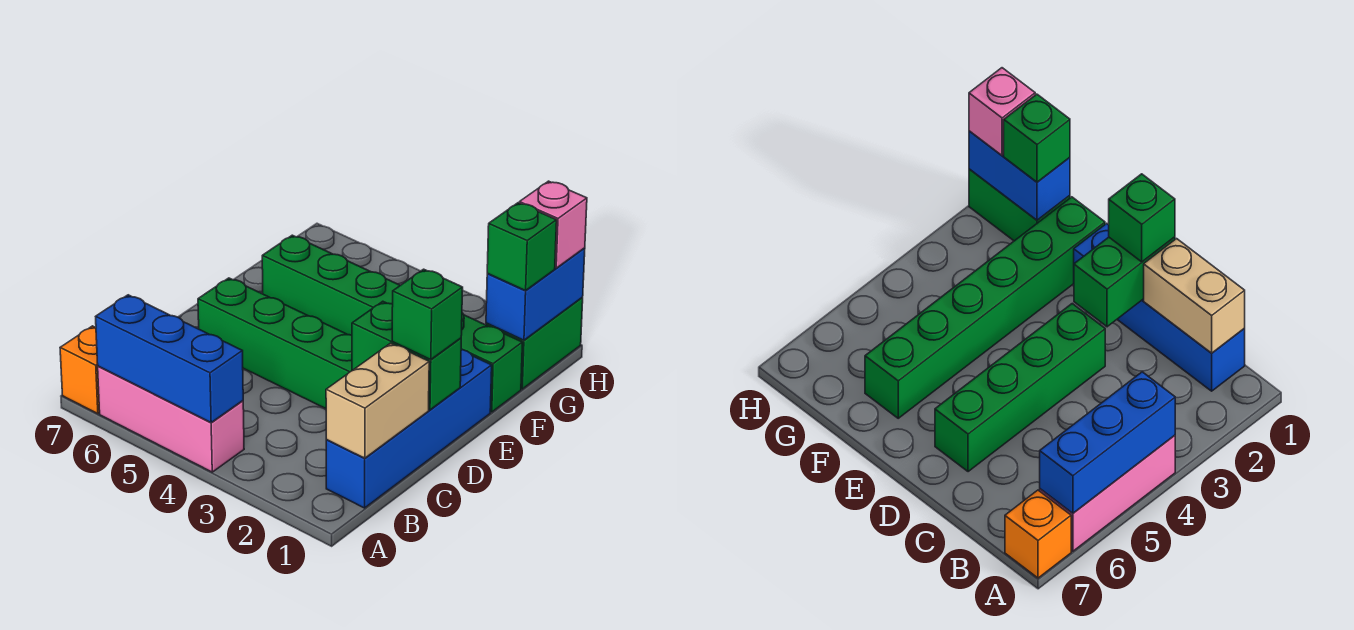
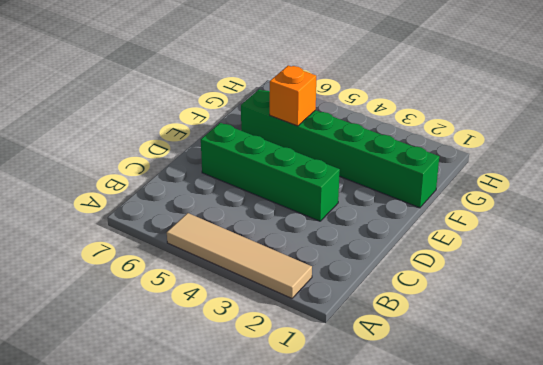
tan 1x4 tile [167,213,312,298] -> pink 1x3 brick [98,366,244,472]
orange 1x1 brick [270,65,316,126] -> orange 1x1 brick moved to [60,326,100,414]
none -> blue 1x4 brick [326,350,492,508]
none -> green 1x2 brick [486,298,583,389]
none -> blue 1x3 brick [96,295,243,422]

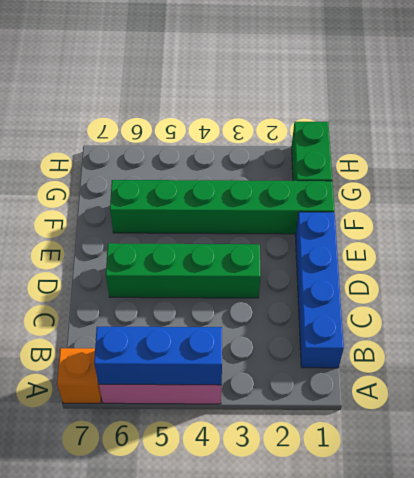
none -> tan 1x2 brick [326,343,429,458]
none -> green 1x2 brick [352,301,461,410]
none -> blue 1x2 brick [486,248,585,340]

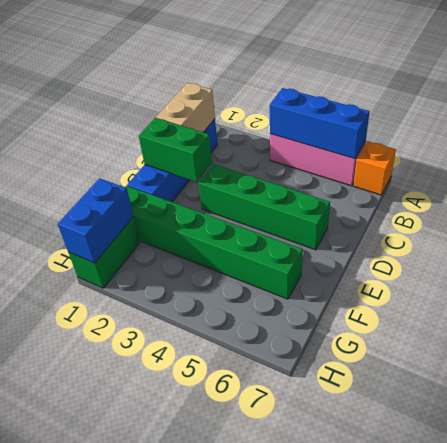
none -> green 1x1 brick [392,269,463,360]
none -> green 1x1 brick [487,203,557,291]
none -> pink 1x1 brick [519,181,587,268]

